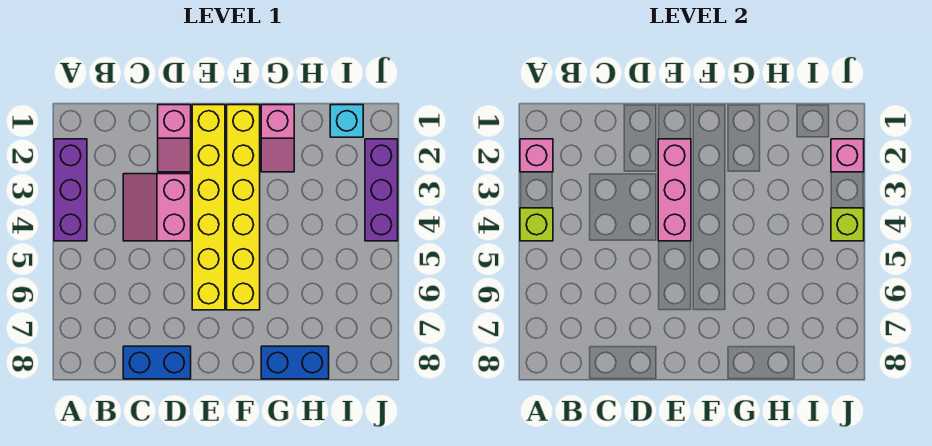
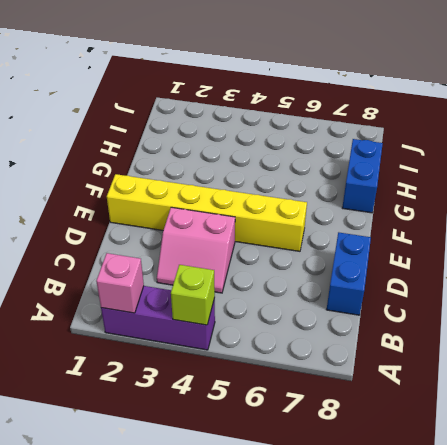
none -> pink 1x2 slope [158,105,191,172]
none -> yellow 1x6 brick [227,105,260,310]
none -> pink 1x2 slope [261,105,294,172]

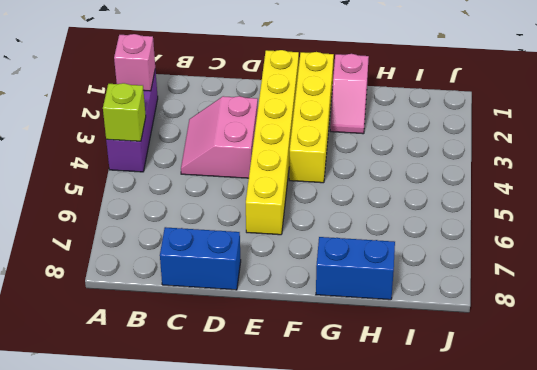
yellow 1x4 brick [289,52,334,183] -> yellow 1x6 brick [227,105,260,310]
none -> pink 1x2 slope [158,105,191,172]
none -> cyan 1x1 brick [330,105,363,137]
none -> purple 1x3 brick [365,139,398,241]

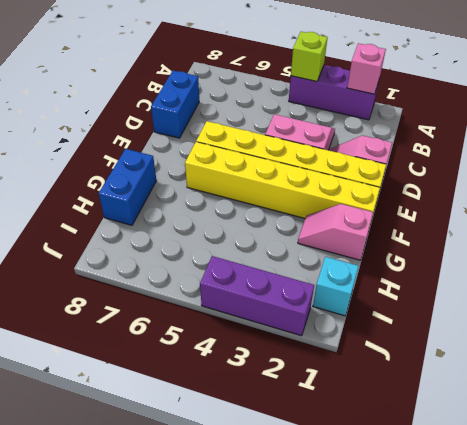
none -> pink 1x3 brick [658,139,691,241]
none -> pink 1x1 brick [831,139,864,172]
none -> lime 1x1 brick [831,208,864,241]

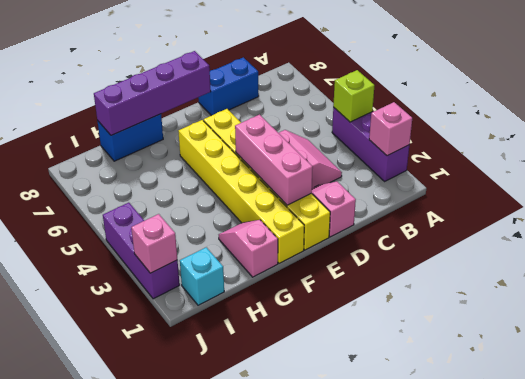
purple 1x4 brick [94,51,211,135] -> none
none -> lime 1x1 brick [831,208,864,241]

